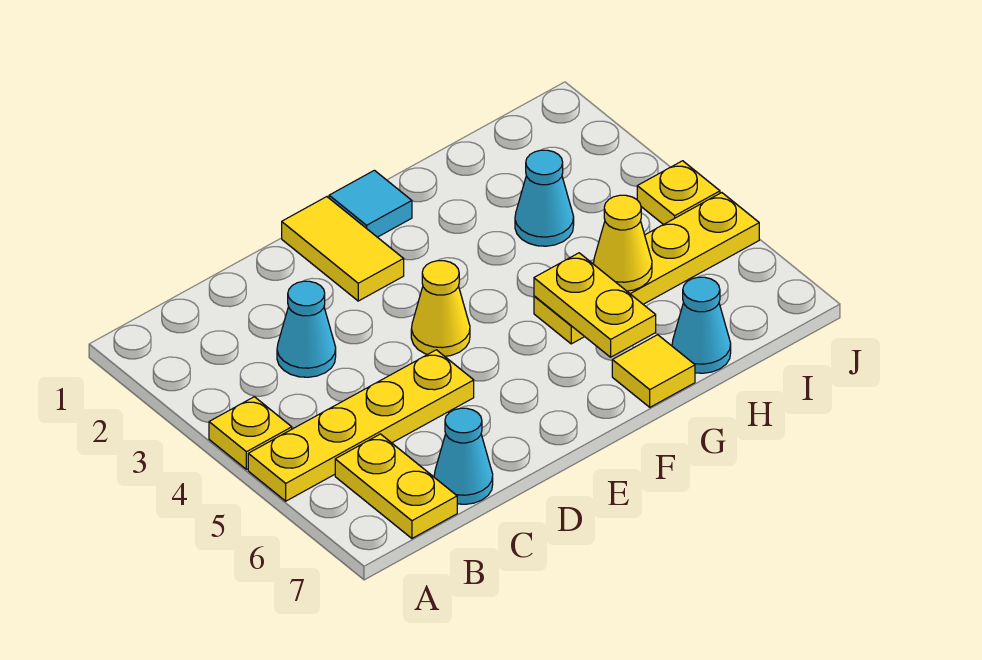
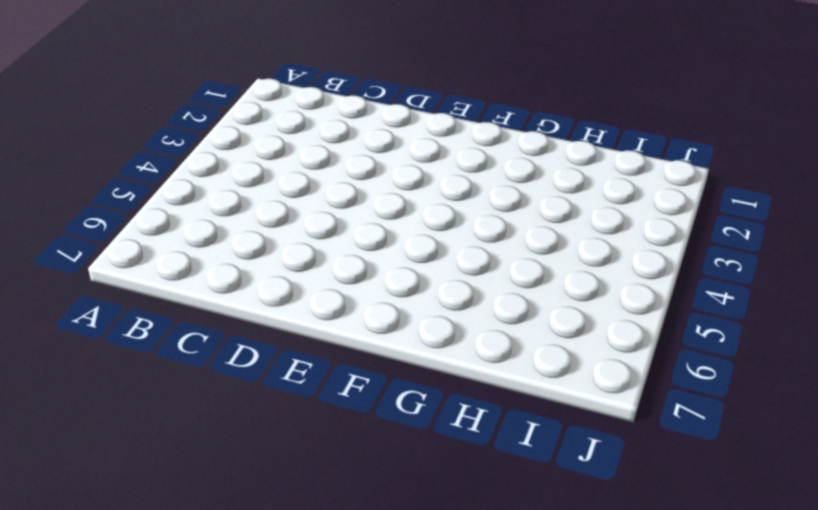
none -> yellow 1x1 plate [209,397,292,469]
none -> yellow 1x4 plate [248,350,474,501]
none -> yellow 1x2 plate [335,434,457,538]

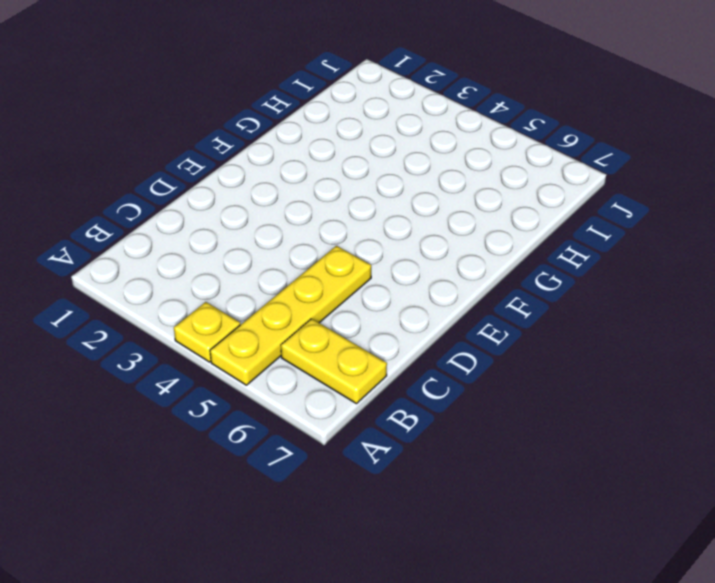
none -> cyan 1x1 cone [277,281,336,377]
none -> cyan 1x1 cone [434,408,493,504]
none -> yellow 1x2 tile [282,197,404,301]

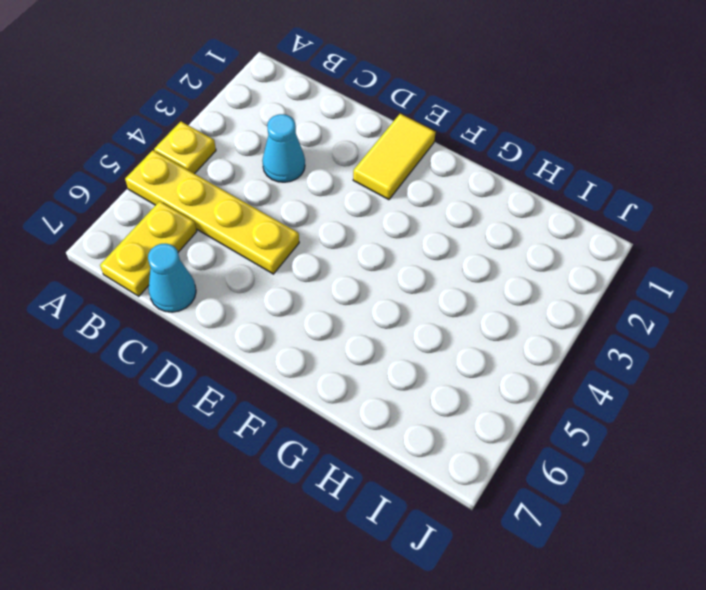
none -> yellow 1x1 cone [411,261,470,356]
none -> cyan 1x1 tile [329,170,412,237]
none -> yellow 1x4 plate [534,193,759,344]

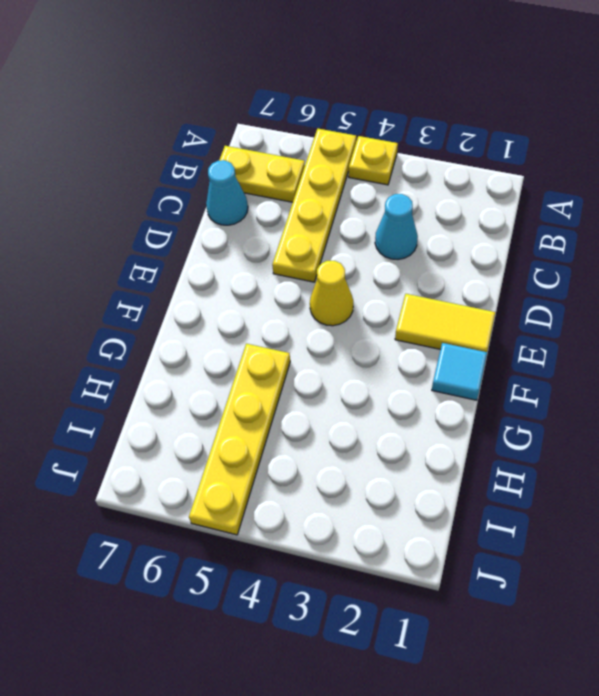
none -> yellow 1x1 tile [612,335,695,407]
none -> cyan 1x1 cone [515,150,574,246]
none -> cyan 1x1 cone [672,277,731,373]

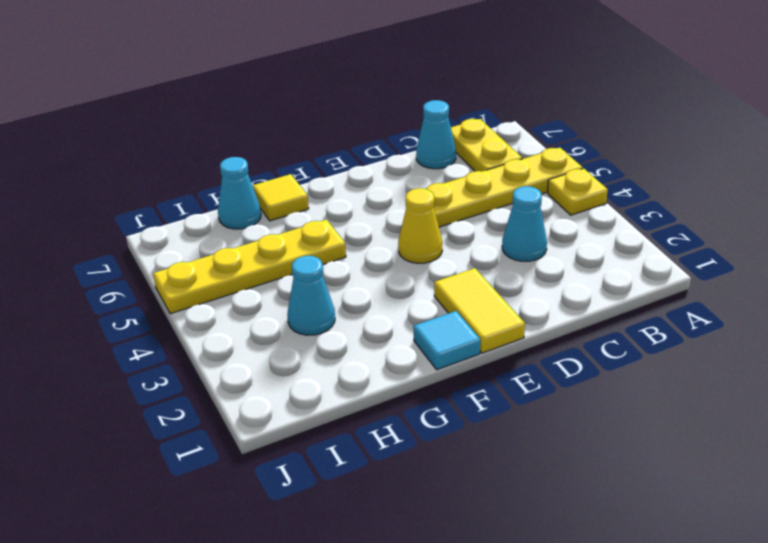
none -> yellow 1x1 plate [637,161,720,225]
none -> yellow 1x2 plate [534,253,656,357]
none -> yellow 1x1 cone [594,195,652,291]

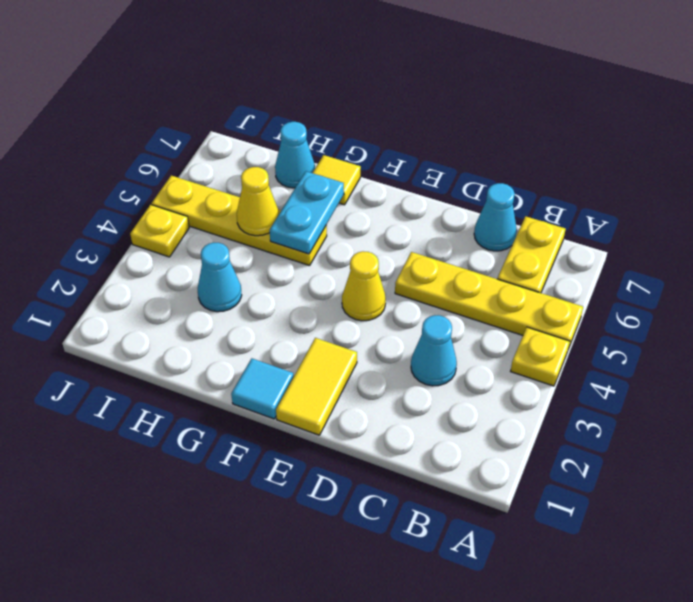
cyan 1x2 plate [269,171,344,254] -> yellow 1x2 plate [534,253,656,357]

